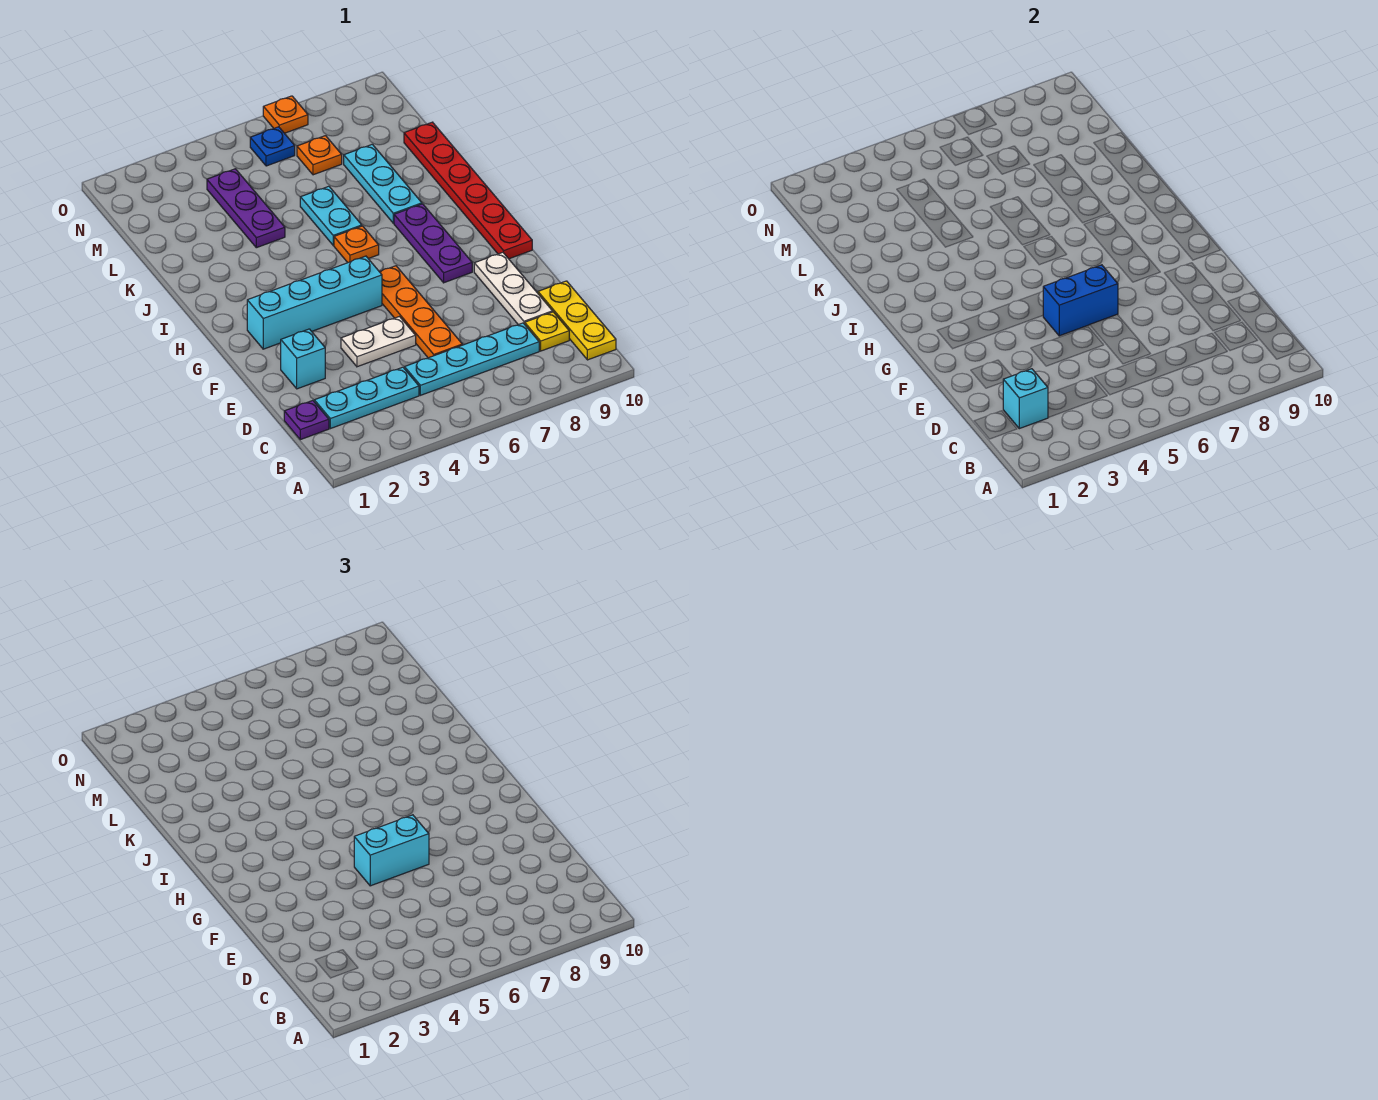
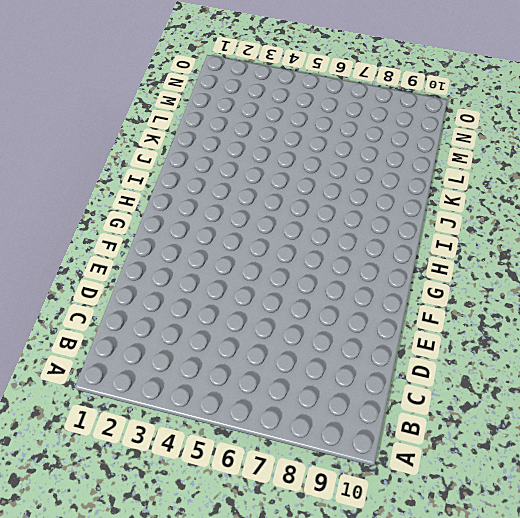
none -> yellow 1x3 plate [538,281,616,360]
none -> purple 1x1 plate [284,400,329,440]
none -> cyan 1x3 plate [314,367,419,429]

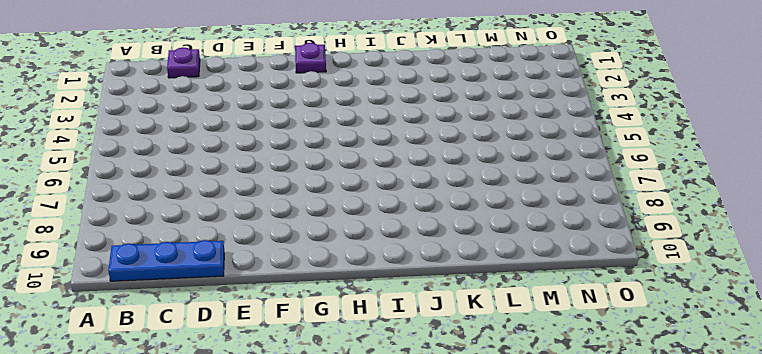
blue 1x3 plate [108,240,224,281] -> yellow 1x3 plate [538,281,616,360]
purple 1x1 plate [295,43,326,73] -> none
none -> cyan 1x3 plate [314,367,419,429]
none -> cyan 1x4 plate [405,323,539,395]
none -> yellow 1x1 plate [525,312,569,351]

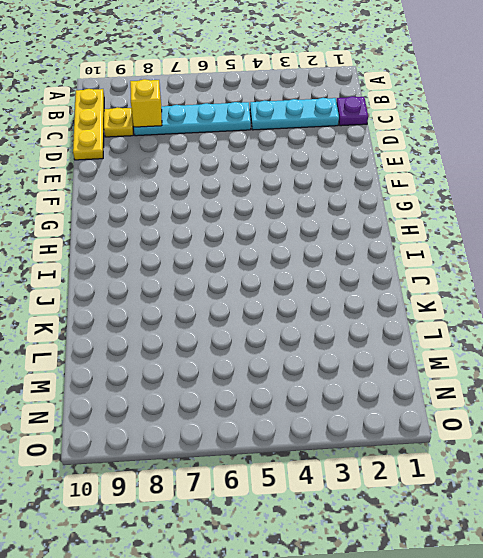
yellow 1x1 brick [130,79,162,127] -> none
none -> orange 1x4 plate [380,266,462,358]
none -> white 1x3 plate [474,252,553,325]
none -> cyan 1x1 brick [281,329,325,389]

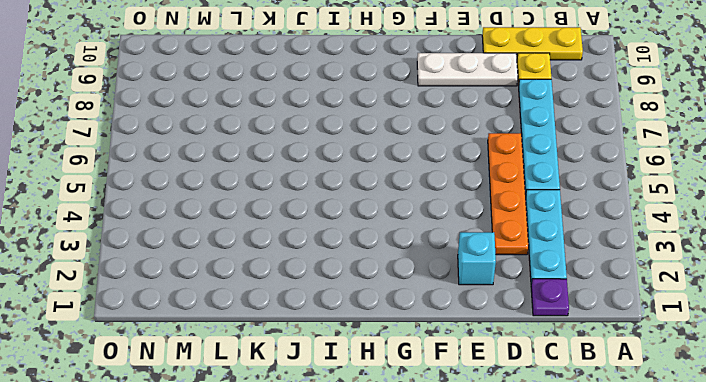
orange 1x4 plate [488,133,528,255] -> orange 1x4 plate turned to [380,266,462,358]
none -> white 1x2 plate [341,317,416,367]
none -> cyan 1x4 brick [247,256,382,349]
none -> purple 1x3 plate [394,204,472,283]

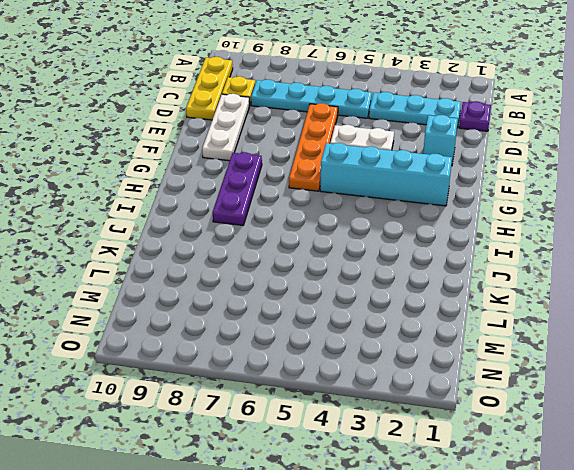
none -> red 1x6 plate [404,122,532,259]
none -> orange 1x1 plate [334,226,379,262]
none -> cyan 1x2 plate [300,186,362,245]

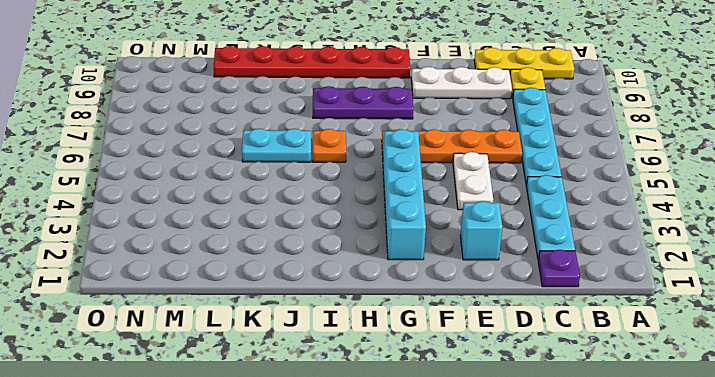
none -> cyan 1x3 plate [344,144,422,223]
none -> purple 1x3 plate [207,169,285,248]
none -> orange 1x1 plate [297,136,342,175]

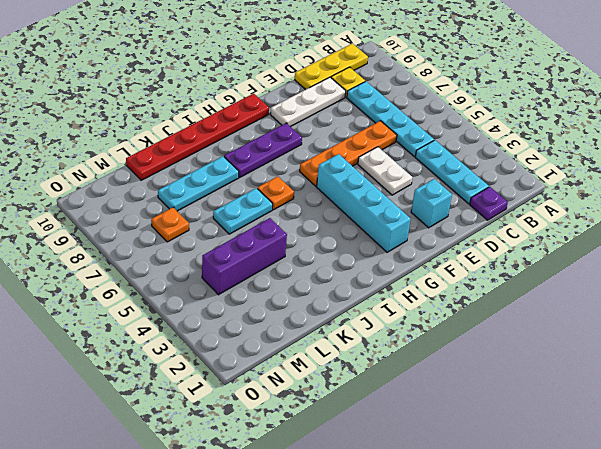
purple 1x3 brick [202,218,287,295] -> purple 1x3 plate [207,169,285,248]
none -> blue 1x1 plate [250,127,295,166]
none -> orange 1x1 plate [263,96,308,133]
none -> cyan 1x1 brick [1003,369,1048,429]

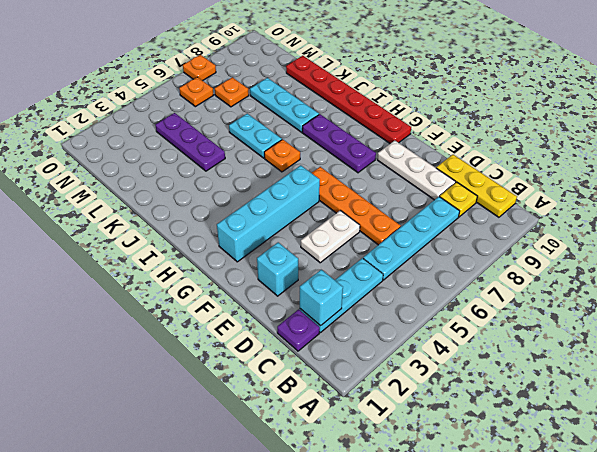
orange 1x1 plate [179,77,213,107] -> blue 1x1 plate [250,127,295,166]
none -> blue 1x2 brick [1043,265,1118,336]
none -> cyan 1x2 brick [354,815,429,886]

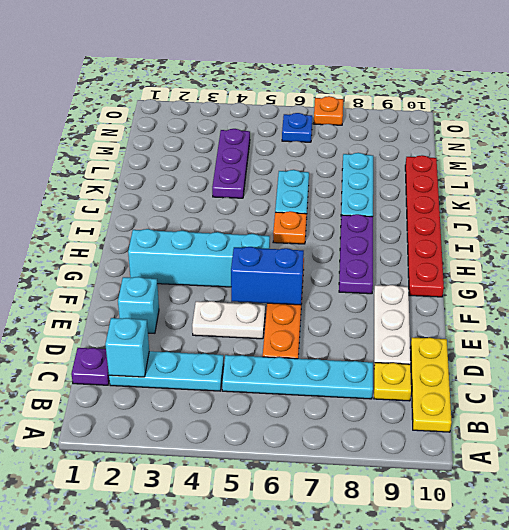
none -> orange 1x1 plate [297,136,342,175]
none -> cyan 1x2 brick [354,815,429,886]

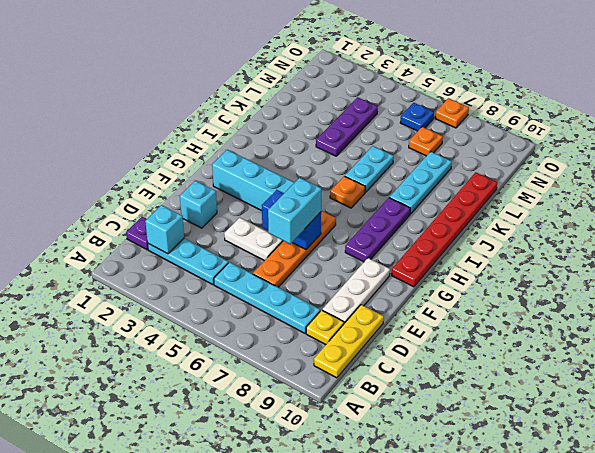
cyan 1x2 brick [268,178,322,244] -> cyan 1x2 brick turned to [354,815,429,886]

